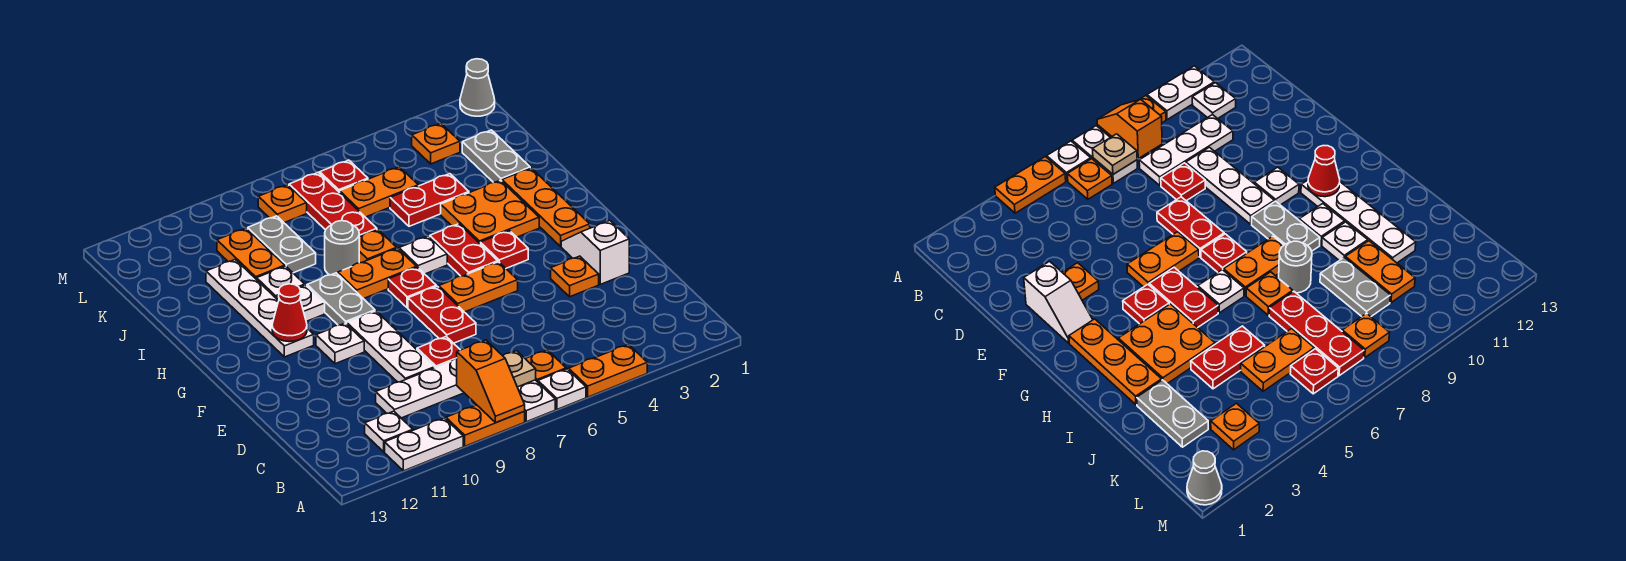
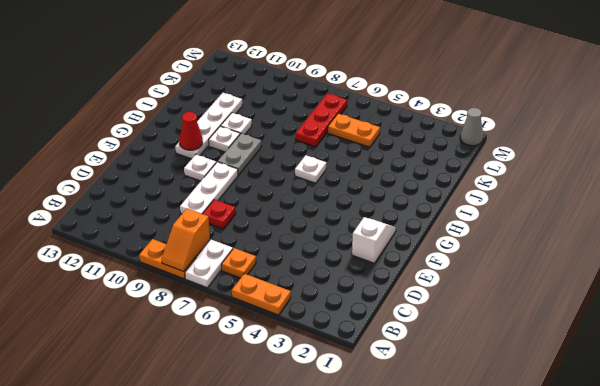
none -> white 1x1 plate [538,369,586,409]
none -> white 1x2 plate [385,418,463,471]
none -> white 1x1 plate [365,411,413,452]
none -> white 1x3 plate [376,358,464,418]

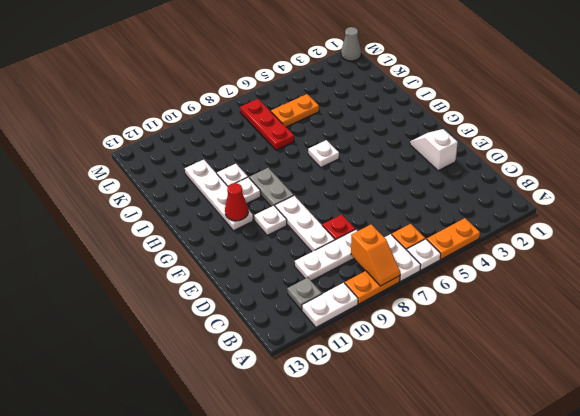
grey 1x1 plate [287,278,322,310] -> white 1x1 plate [365,411,413,452]
none -> orange 1x1 plate [551,256,599,297]
none -> red 1x2 plate [408,286,476,343]
none -> orange 1x2 plate [439,262,518,312]
none -> orange 1x3 plate [502,168,590,246]

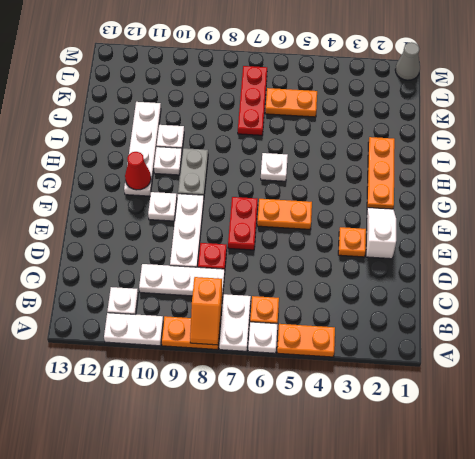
none -> red 1x1 plate [480,231,528,268]
none -> red 1x2 plate [430,224,498,276]
none -> red 1x1 plate [388,267,436,308]
none -> orange 2x2 plate [441,180,539,243]

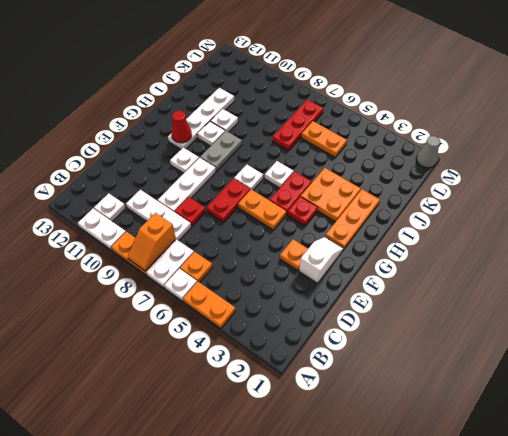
white 1x1 plate [234,165,263,190] -> red 1x1 plate [388,267,436,308]
none -> orange 1x2 plate [338,248,417,299]
none -> orange 1x1 plate [359,229,397,263]
none -> grey 1x1 round brick [325,221,359,275]
none -> grey 1x2 plate [462,130,530,182]

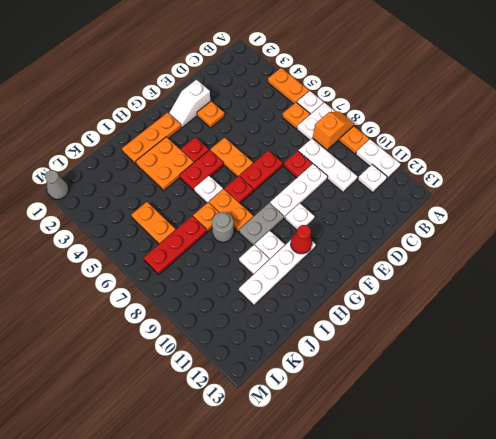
none -> grey 1x2 plate [462,130,530,182]
none -> red 1x2 plate [390,174,469,226]
none -> grey 1x2 plate [248,216,316,273]
none -> orange 1x2 plate [217,228,285,280]

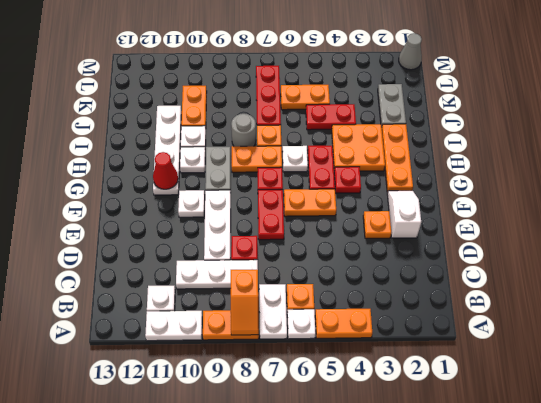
none -> grey 1x2 plate [248,216,316,273]
none -> orange 1x1 plate [412,123,460,164]
none -> red 1x1 plate [320,160,368,193]
none -> orange 1x1 plate [258,185,307,223]

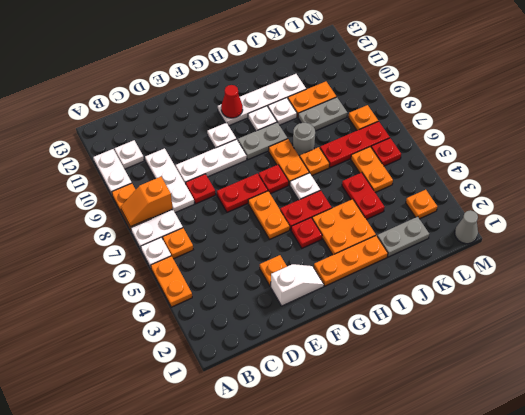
none -> tan 1x1 plate [503,351,536,387]

